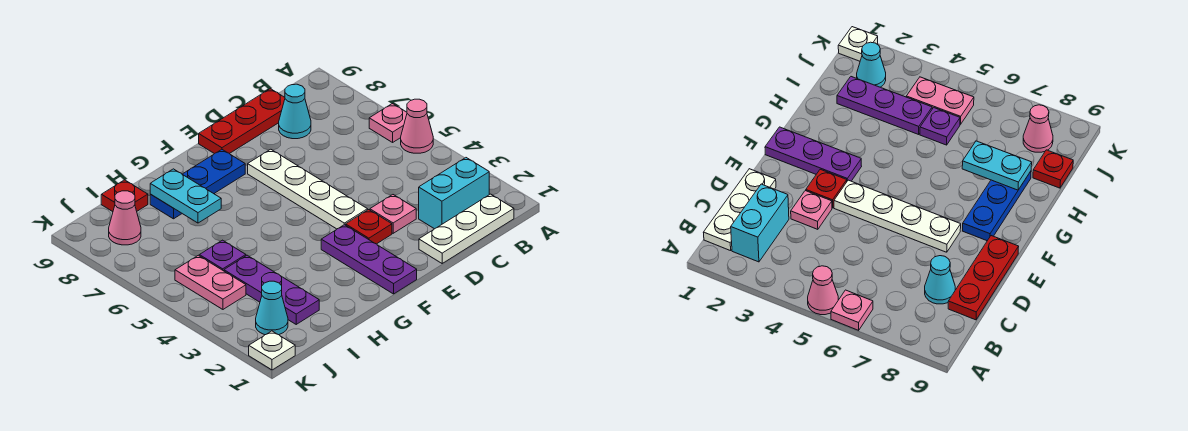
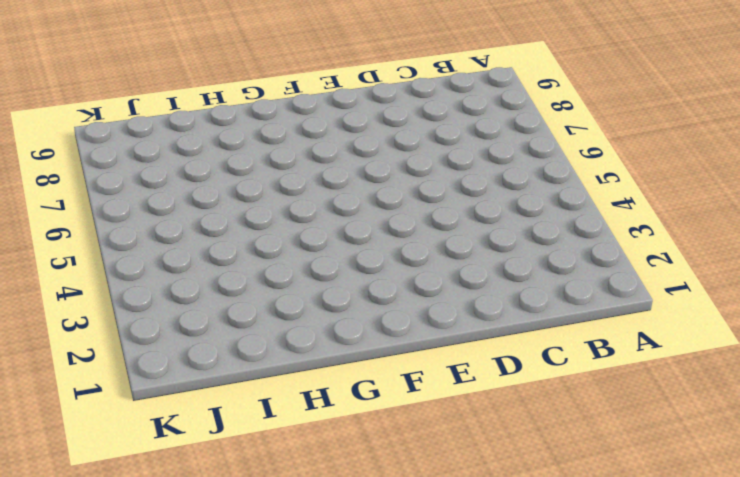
none -> pink 1x1 cone [401,99,433,153]
none -> pink 1x1 plate [369,104,407,142]
none -> white 1x3 plate [419,194,514,263]

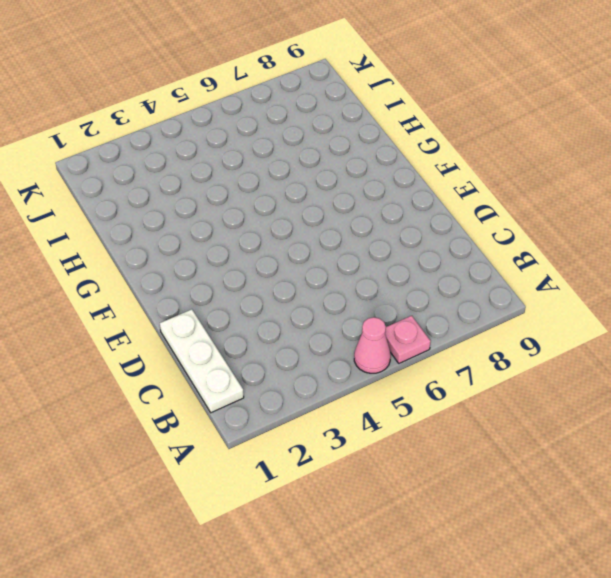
none -> cyan 1x2 brick [419,158,489,229]
none -> cyan 1x1 cone [279,84,311,139]
none -> red 1x3 plate [199,89,285,154]

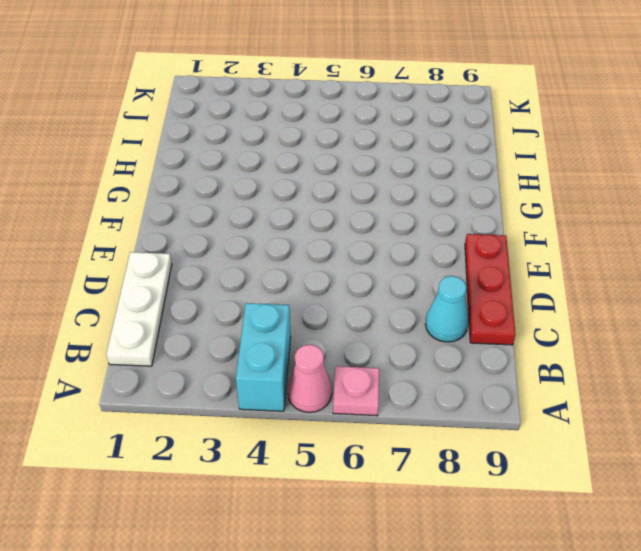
cyan 1x2 brick [236,303,291,411] -> cyan 1x2 brick moved to [419,158,489,229]
none -> pink 1x1 plate [370,195,416,233]
none -> red 1x1 plate [346,210,392,244]
none -> white 1x4 plate [248,149,368,229]

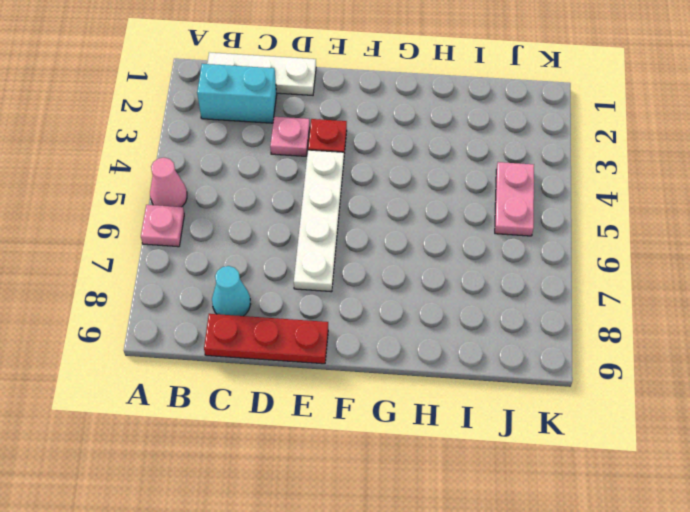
none -> purple 1x3 plate [321,225,417,294]
none -> blue 1x3 plate [150,150,245,219]
none -> purple 1x3 plate [224,255,319,324]

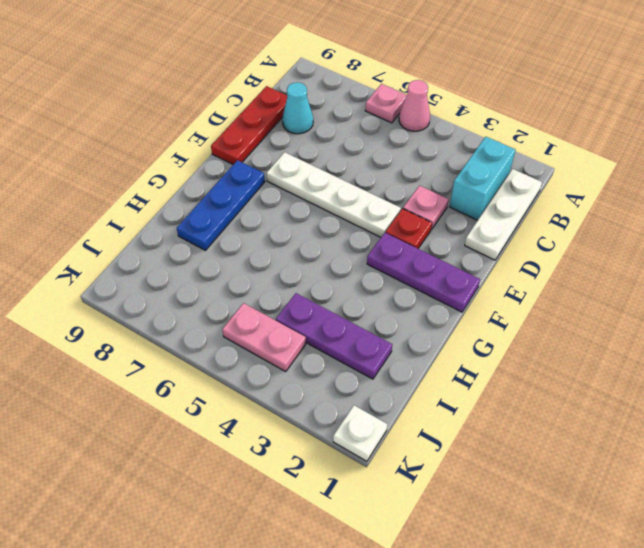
none -> purple 1x1 plate [199,240,246,271]
none -> red 1x1 plate [101,180,148,212]
none -> cyan 1x1 cone [256,281,288,335]

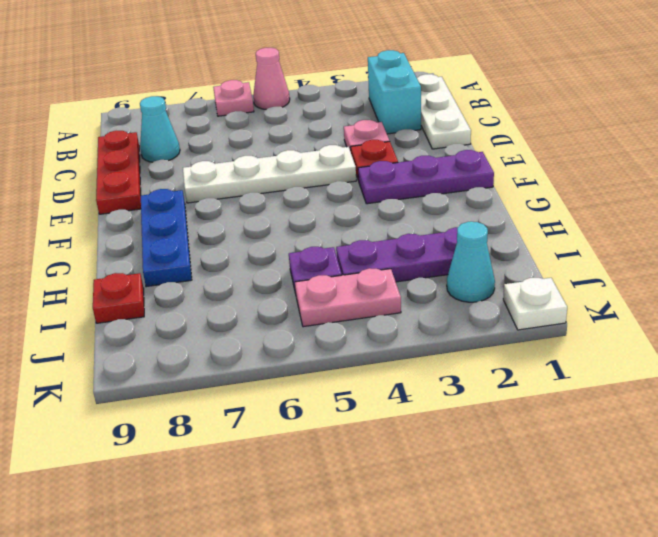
none -> pink 1x1 cone [109,191,141,245]
none -> cyan 1x2 plate [150,169,221,223]

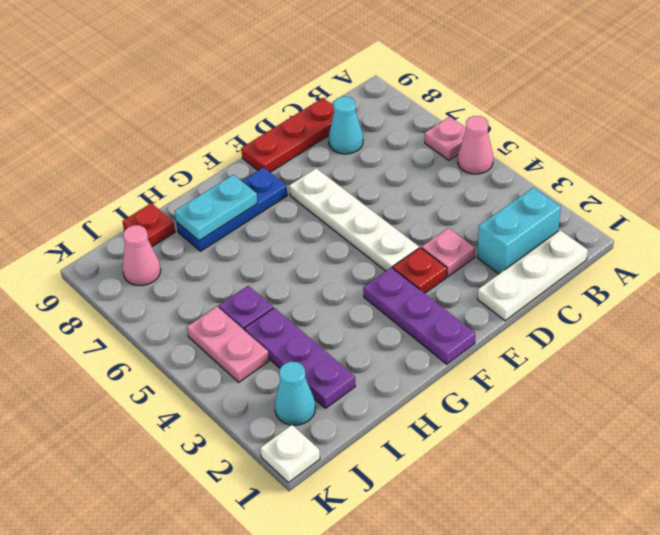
cyan 1x2 plate [175,175,257,241] -> cyan 1x2 plate turned to [150,169,221,223]

